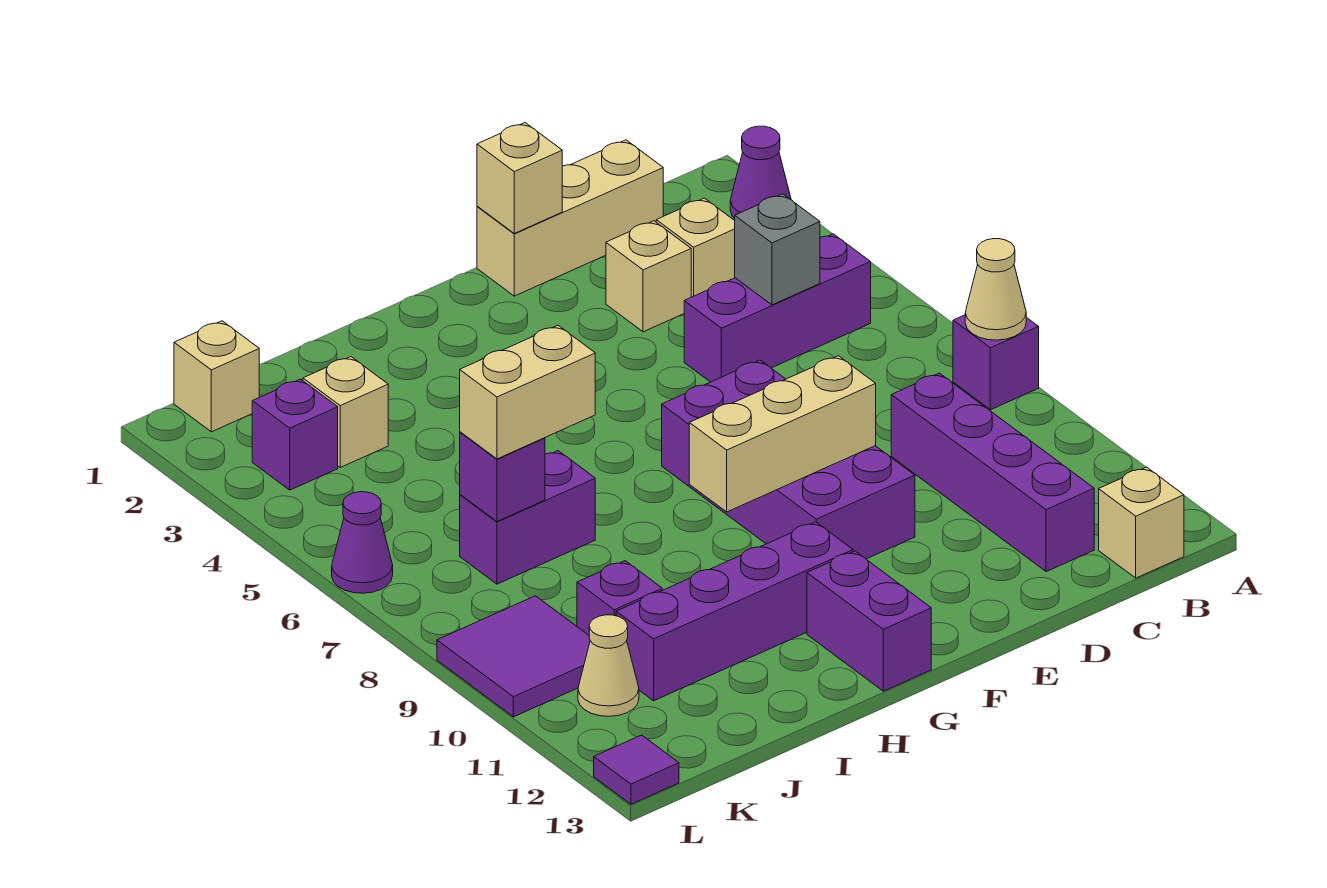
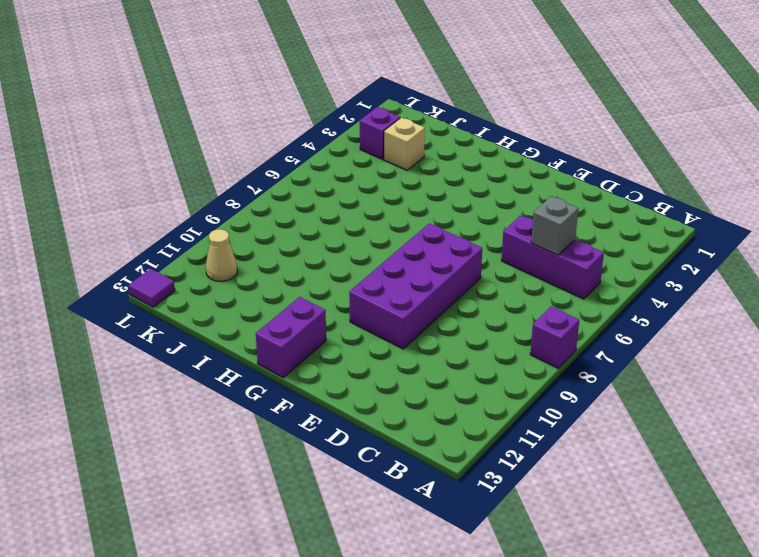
none -> purple 1x1 cone [730,126,791,219]
none -> tan 1x1 brick [1099,467,1184,578]
none -> tan 1x3 brick [477,140,663,296]

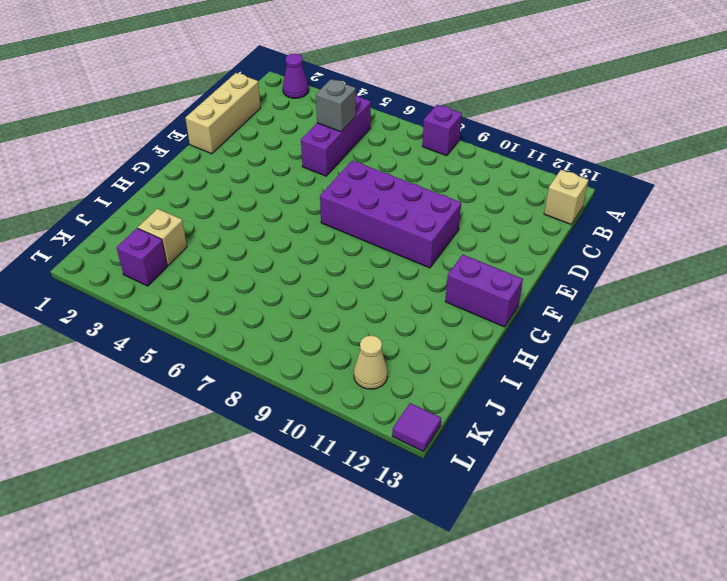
none -> tan 1x1 brick [656,198,735,297]
none -> purple 1x4 brick [891,373,1094,572]
none -> tan 1x1 brick [606,221,691,332]

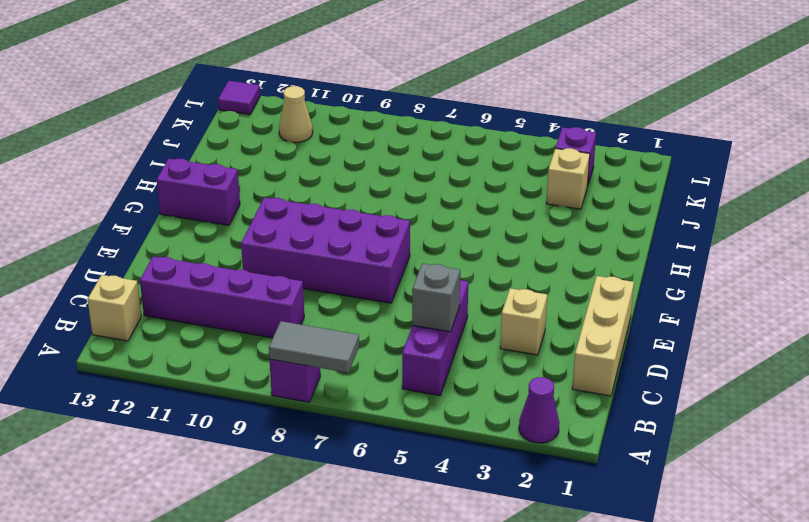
grey 1x2 tile [269,321,359,373] -> tan 1x1 cone [965,239,1026,340]
none -> tan 1x1 brick [656,198,735,297]
none -> purple 1x4 brick [616,522,853,701]
none -> purple 1x2 brick [460,451,595,584]

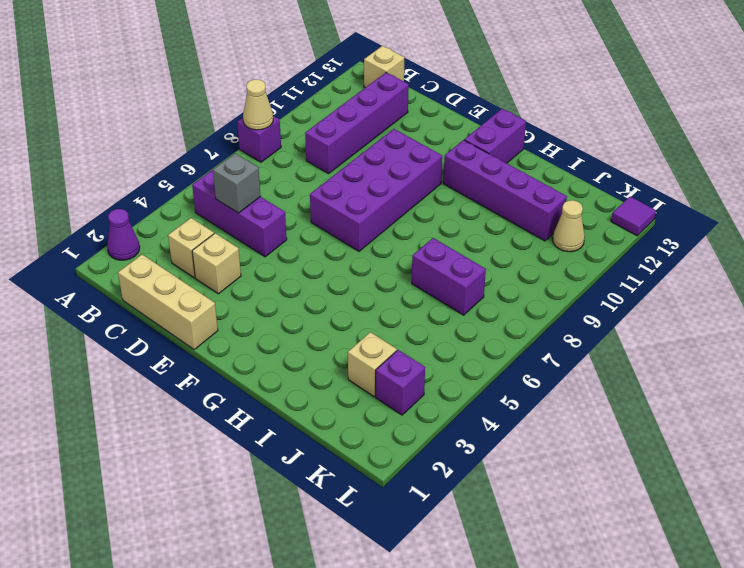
none -> purple 1x1 brick [577,561,662,635]
none -> tan 1x1 brick [174,321,259,432]
none -> purple 2x2 tile [437,596,590,717]

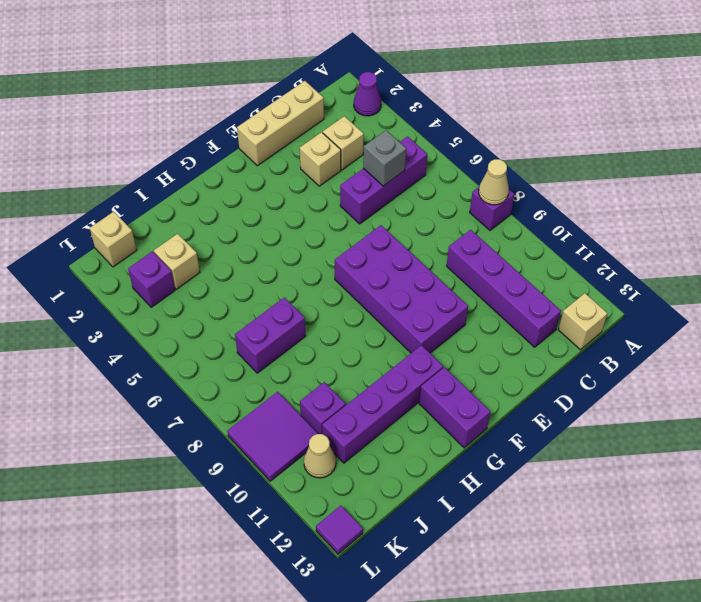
none -> purple 1x1 cone [332,492,393,593]
none -> tan 1x1 brick [477,123,562,233]
none -> tan 1x3 brick [689,356,876,512]

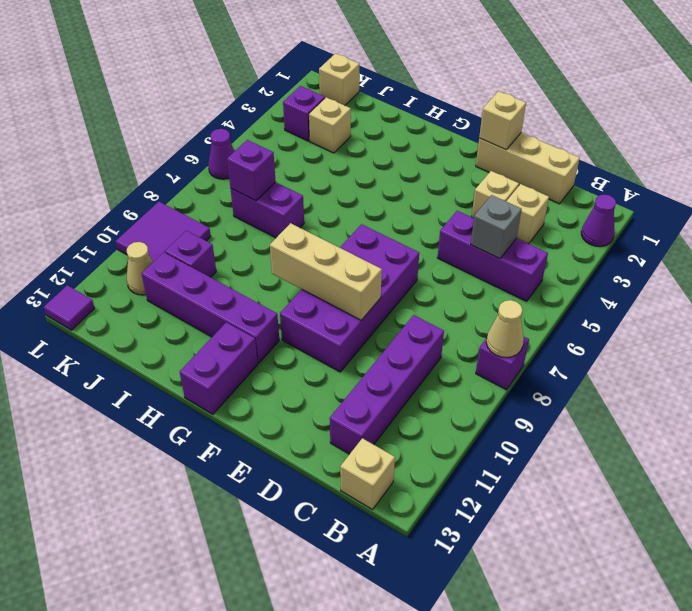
none -> tan 1x2 brick [460,326,595,459]

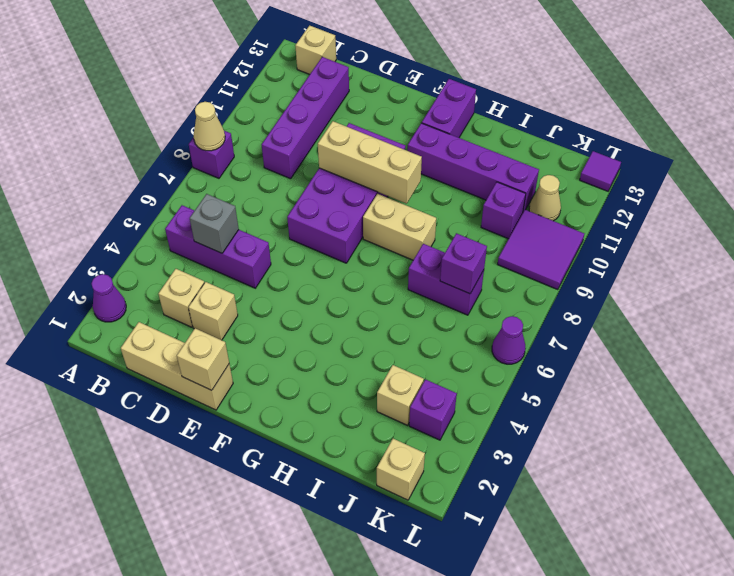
tan 1x2 brick [363,194,436,260] -> tan 1x2 brick moved to [460,326,595,459]

